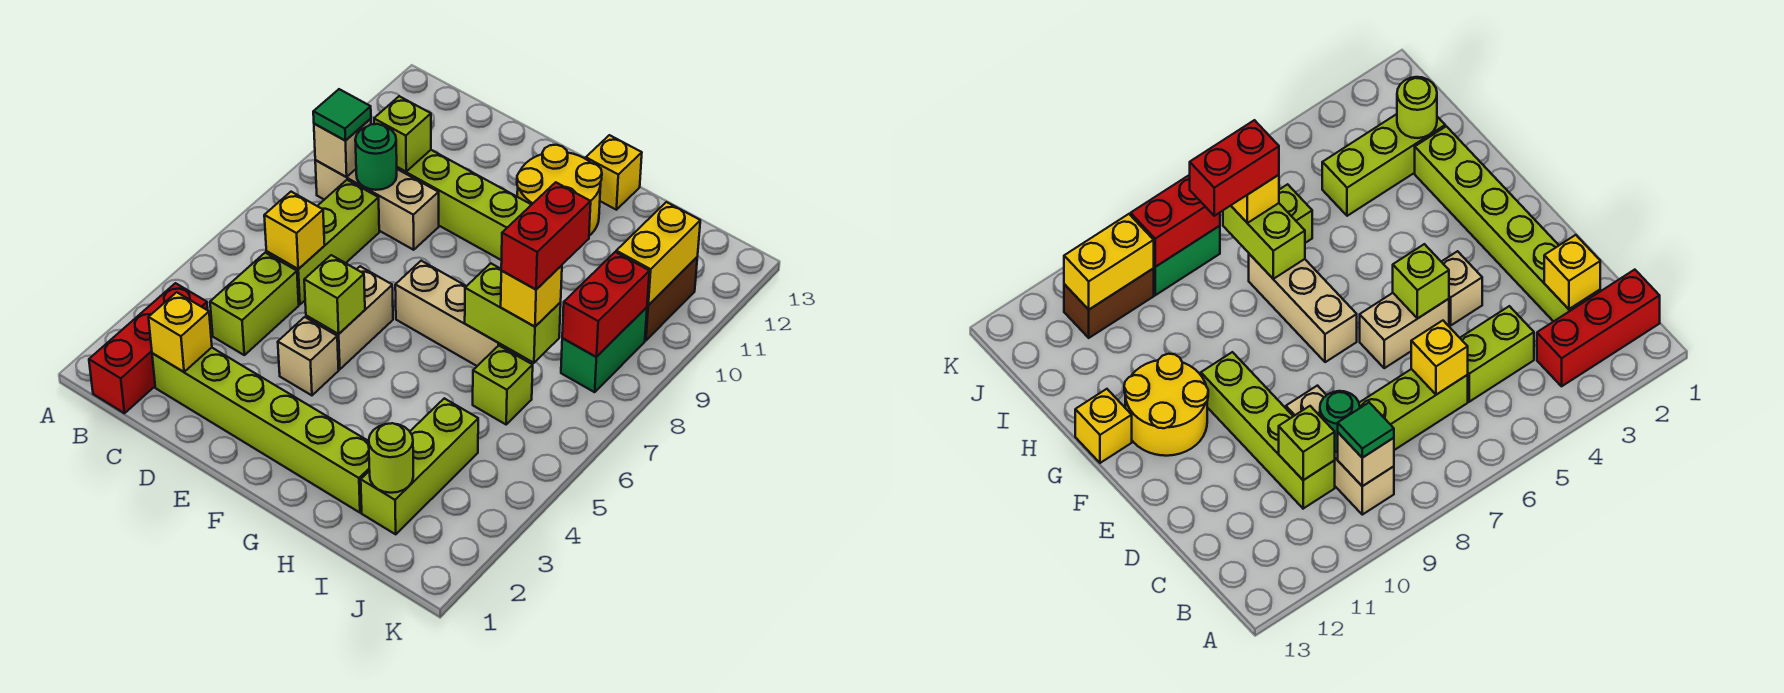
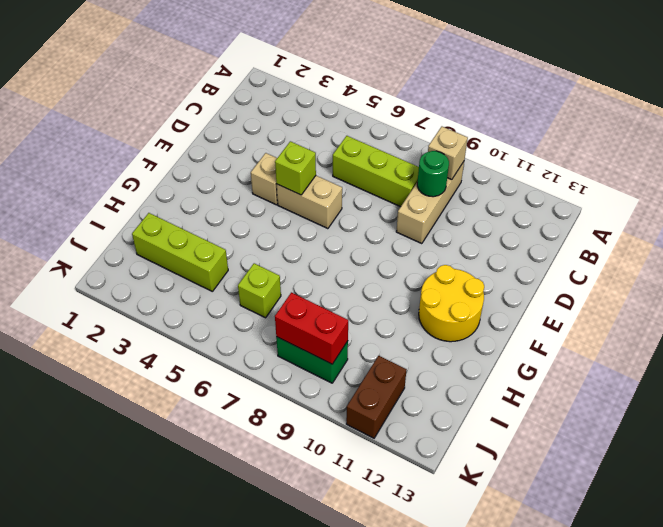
brown 1x2 brick [346,356,407,438] -> brown 1x2 brick turned to [645,257,697,341]
none -> red 1x3 brick [89,283,208,413]
none -> lime 1x6 brick [152,348,370,513]
none -> lime 1x2 brick [210,253,299,355]

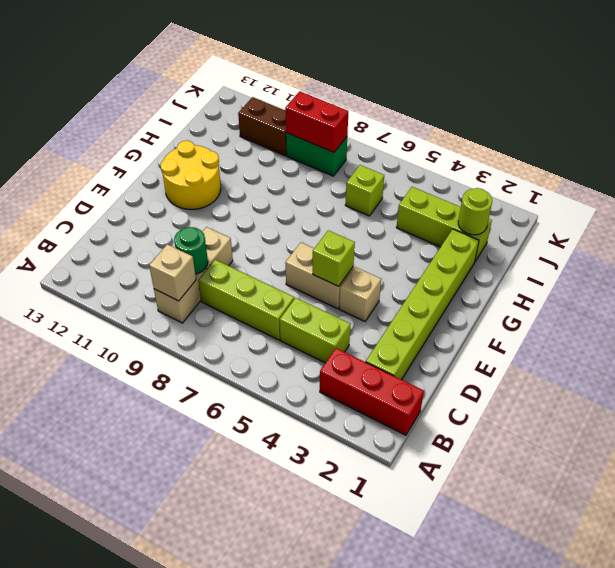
none -> lime 1x4 brick [397,150,531,260]
none -> tan 1x3 brick [395,261,521,366]
none -> yellow 1x1 brick [586,135,642,210]

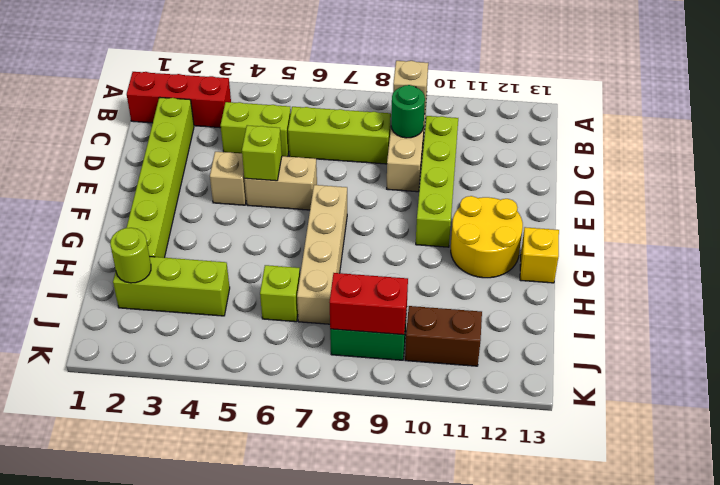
tan 1x4 brick [297,185,347,324] -> tan 1x3 brick [395,261,521,366]
none -> yellow 1x1 brick [149,292,212,372]
none -> yellow 1x1 brick [264,192,325,269]
none -> lime 1x1 brick [374,96,431,172]

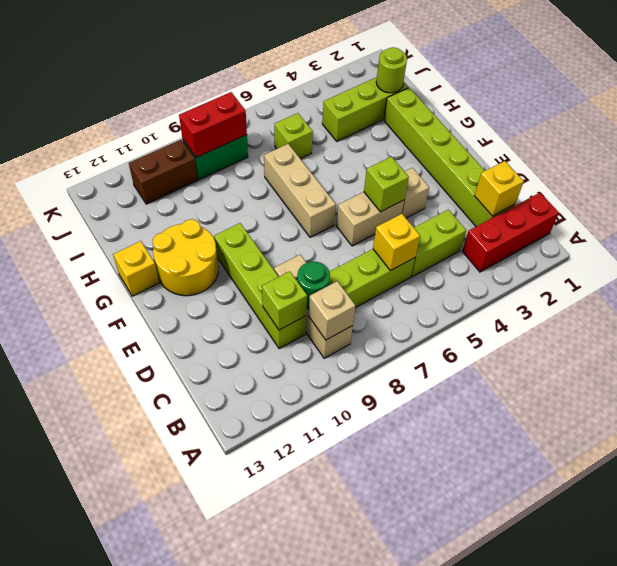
none -> lime 1x2 brick [465,264,561,363]
none -> yellow 1x2 brick [616,202,700,305]
none -> green 1x1 tile [313,89,371,141]

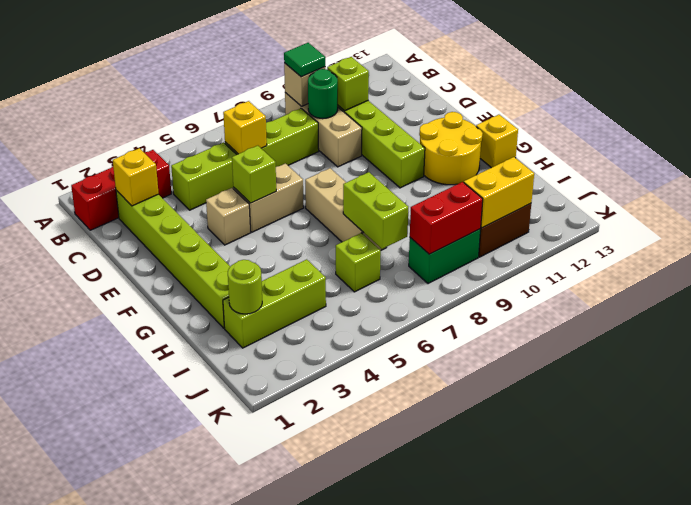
none -> yellow 1x1 brick [501,265,562,326]
none -> red 1x2 brick [501,182,591,289]

